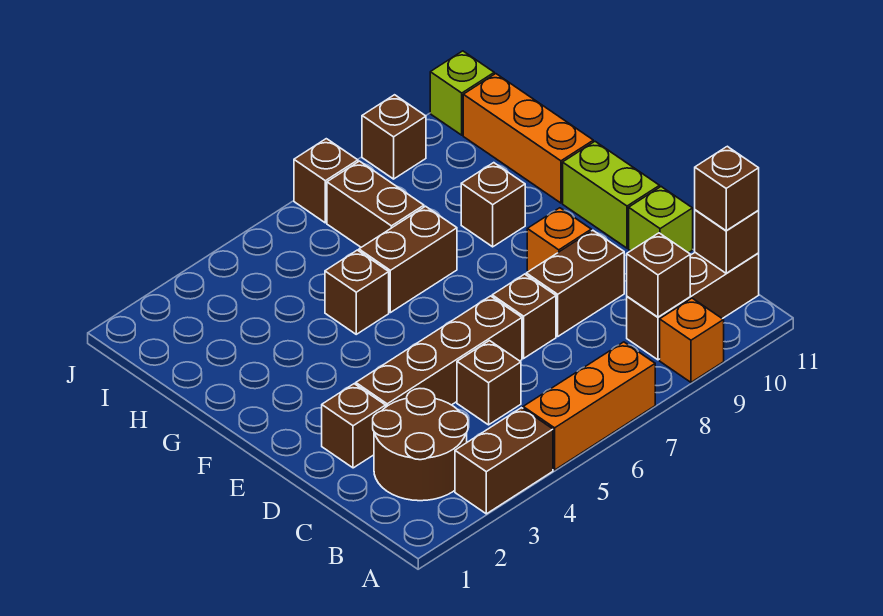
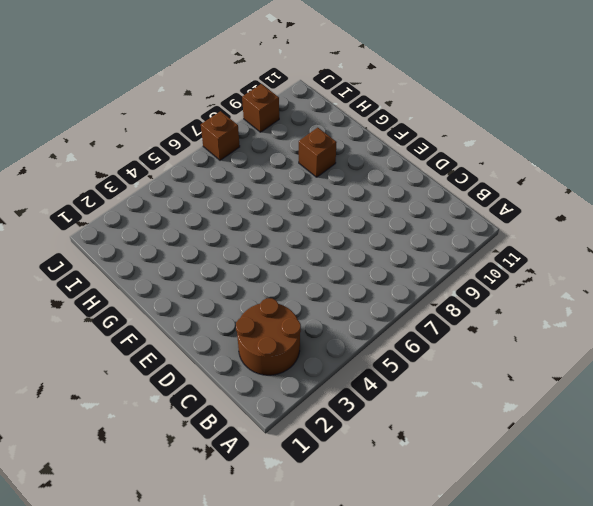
none -> brown 1x2 brick [455,408,553,514]
none -> orange 1x3 brick [523,342,655,470]
none -> orange 1x1 brick [660,298,724,382]

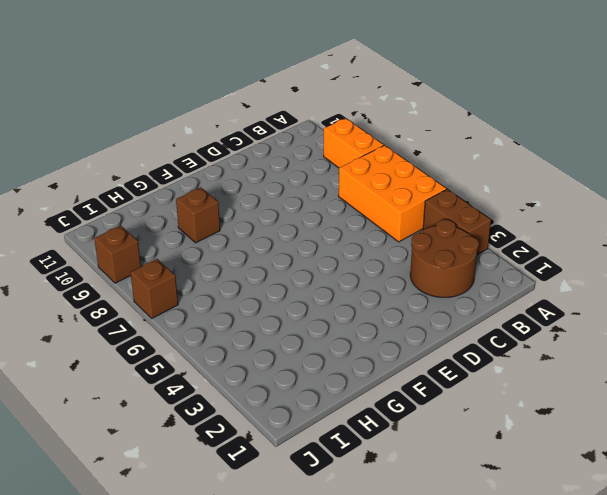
orange 2x3 brick [339,145,446,242] -> orange 1x3 brick [523,342,655,470]
orange 1x2 brick [324,118,384,168] -> orange 1x1 brick [660,298,724,382]
none -> brown 1x3 brick [627,253,759,360]
none -> brown 1x1 brick [457,341,521,425]
none -> brown 1x1 brick [322,384,386,468]

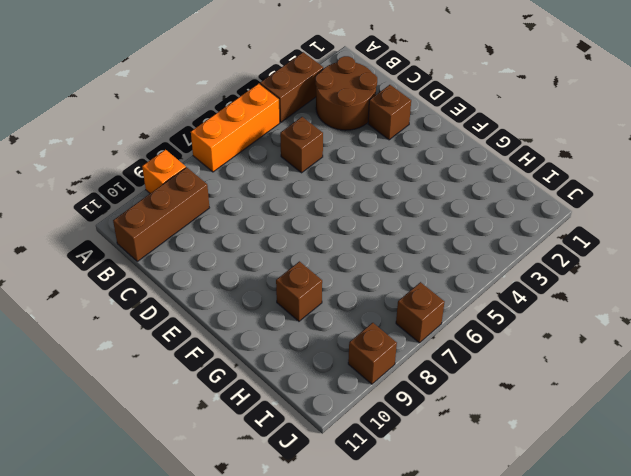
none -> brown 1x4 brick [356,296,522,407]
none -> brown 1x1 brick [492,274,556,358]
none -> brown 1x2 brick [526,230,624,336]

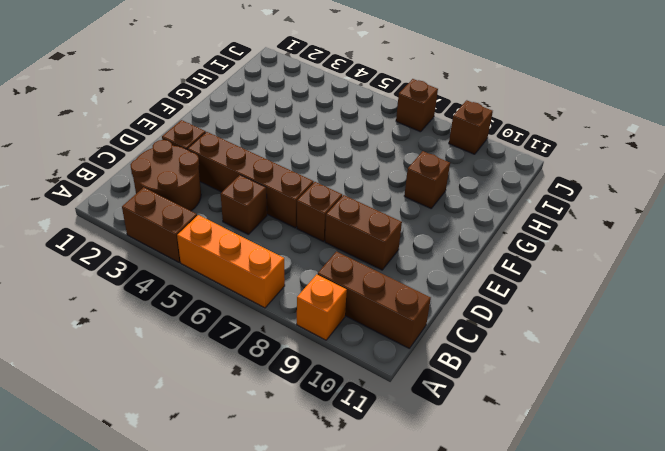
none -> lime 1x1 brick [629,187,693,253]
none -> orange 1x1 brick [527,208,591,272]
none -> lime 1x2 brick [563,142,660,248]

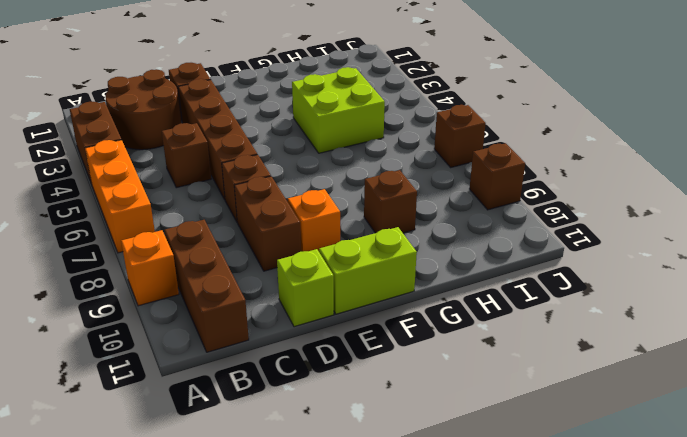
lime 2x2 brick [292,67,385,153] -> brown 1x1 brick [325,250,389,334]
none -> brown 1x2 brick [359,206,457,313]
none -> orange 1x3 brick [463,74,593,203]
none -> brown 1x2 brick [327,161,424,247]

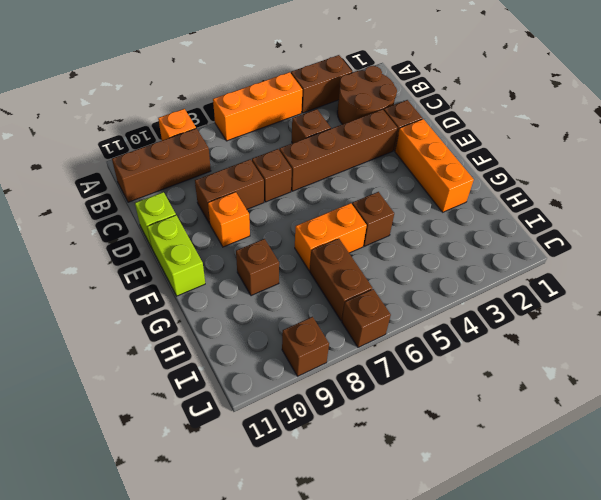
orange 1x3 brick [395,119,474,212] -> orange 1x3 brick moved to [463,74,593,203]
orange 1x2 brick [295,203,367,270] -> brown 1x2 brick [359,206,457,313]
none -> lime 1x1 brick [430,51,494,135]
none -> brown 1x1 brick [627,233,690,317]
none -> brown 1x1 brick [695,210,759,273]

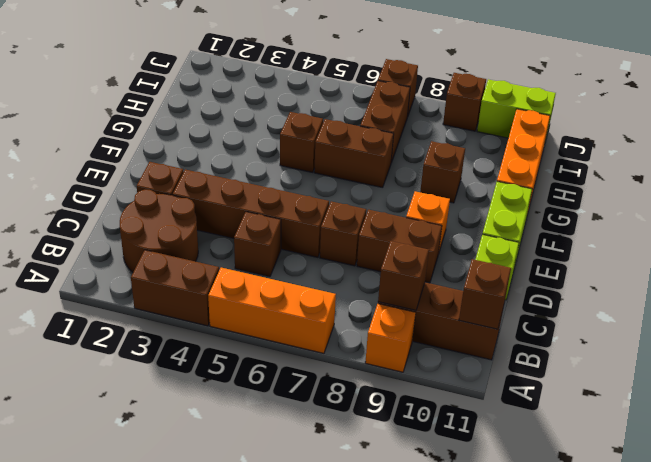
lime 1x2 brick [477,79,556,138] -> lime 1x1 brick [430,51,494,135]
none -> brown 1x1 brick [695,146,759,231]

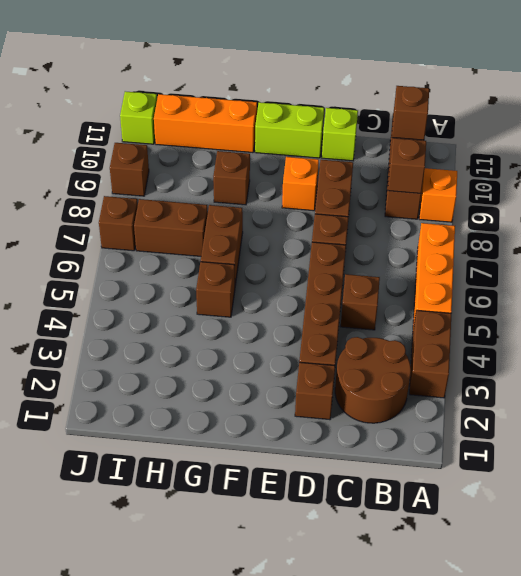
none -> brown 1x1 brick [695,146,759,231]

